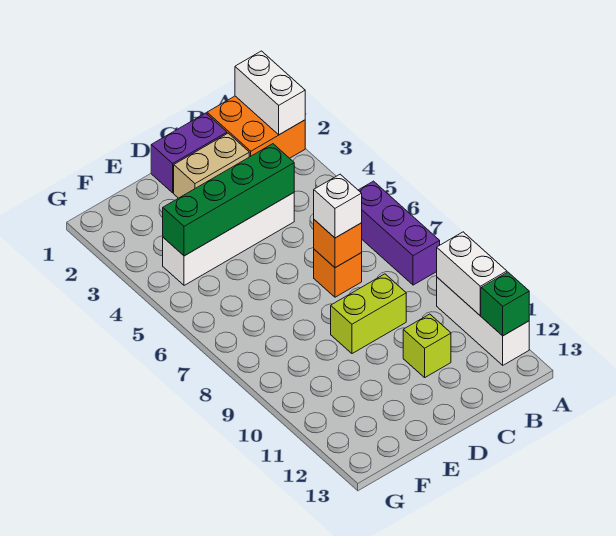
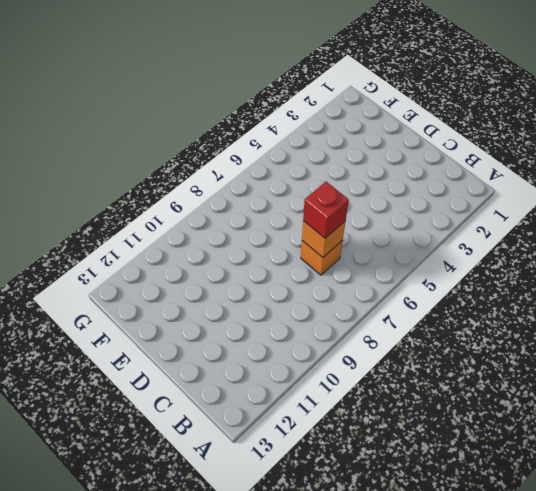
red 1x1 brick [303,182,349,238] -> white 1x1 brick [314,174,362,238]
none -> orange 2x2 brick [207,96,305,158]
none -> purple 1x3 brick [358,181,440,285]
none -> white 1x3 brick [437,277,529,365]

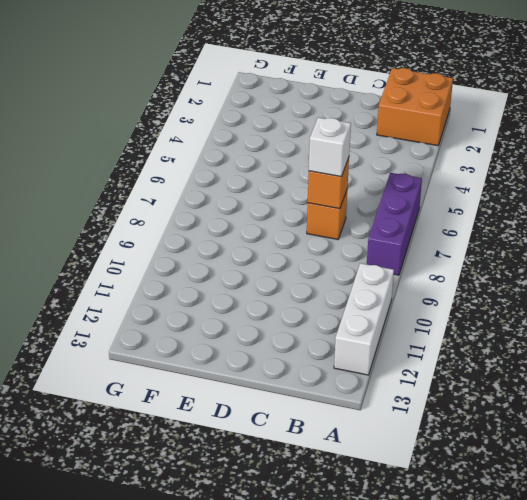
none -> purple 1x2 brick [151,113,227,193]
none -> tan 1x2 brick [174,133,249,198]
none -> white 1x4 brick [163,193,294,285]

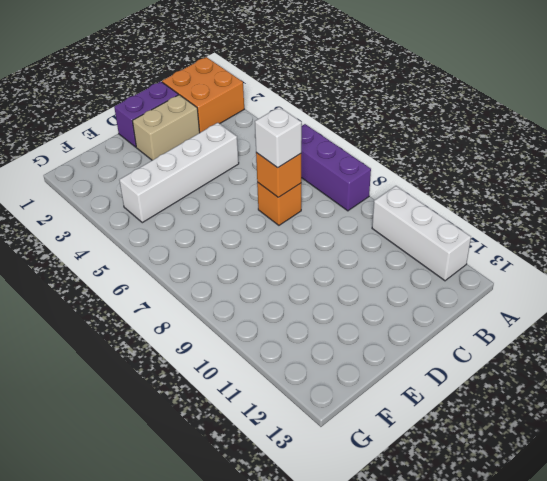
none -> lime 1x2 brick [331,274,406,354]
none -> lime 1x1 brick [403,314,451,377]
none -> white 1x2 brick [235,51,305,135]

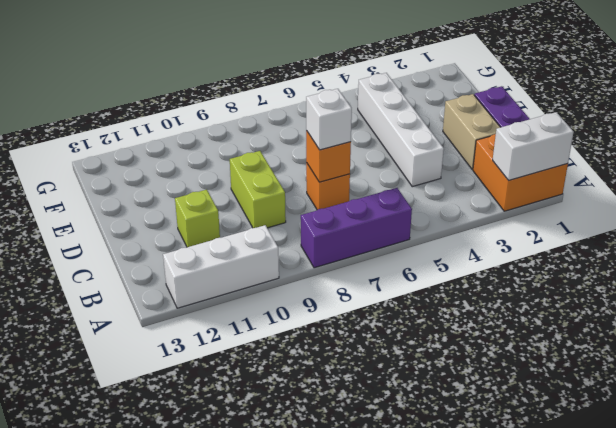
none -> white 1x2 brick [437,232,507,316]
none -> green 1x1 brick [481,272,529,336]
none -> green 1x4 brick [163,144,294,256]

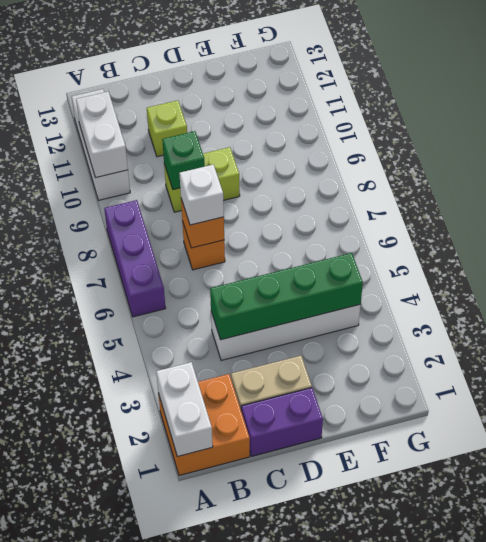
green 1x1 brick [162,131,205,190] -> green 1x1 brick moved to [481,272,529,336]

